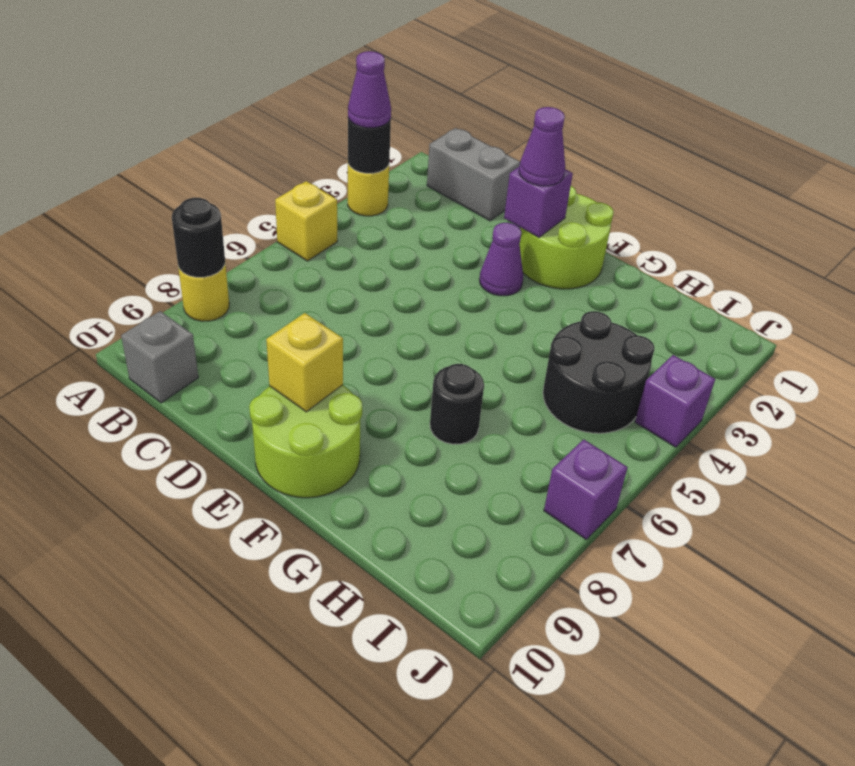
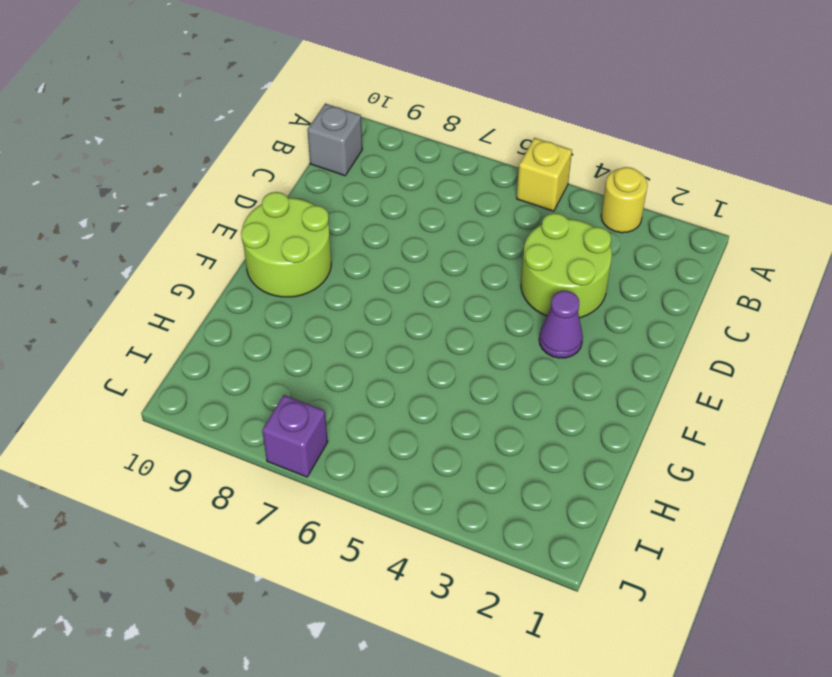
lime 2x2 round brick [521,213,612,318] -> lime 2x2 round brick moved to [519,186,614,289]
none -> yellow 1x1 round brick [178,264,229,321]
none -> grey 1x2 brick [427,128,520,221]
none -> black 1x1 round brick [430,364,484,444]

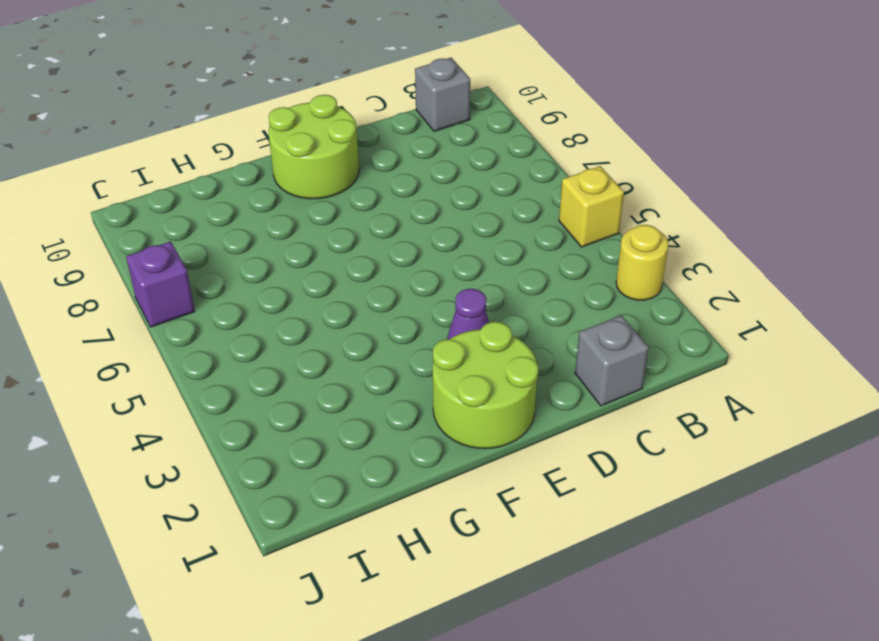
grey 1x1 brick [575,315,649,406] -> grey 1x2 brick [427,128,520,221]
none -> yellow 1x1 round brick [178,264,229,321]
none -> black 1x1 round brick [430,364,484,444]
none -> black 2x2 round brick [543,311,654,433]

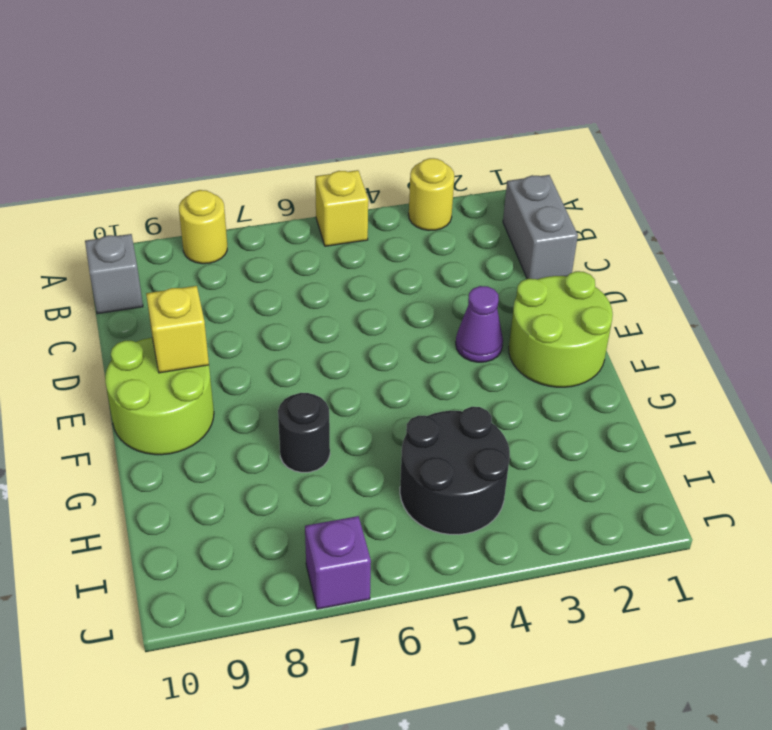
none -> purple 1x1 brick [635,355,715,447]
none -> black 1x1 round brick [348,118,391,173]
none -> black 1x1 round brick [172,198,225,277]

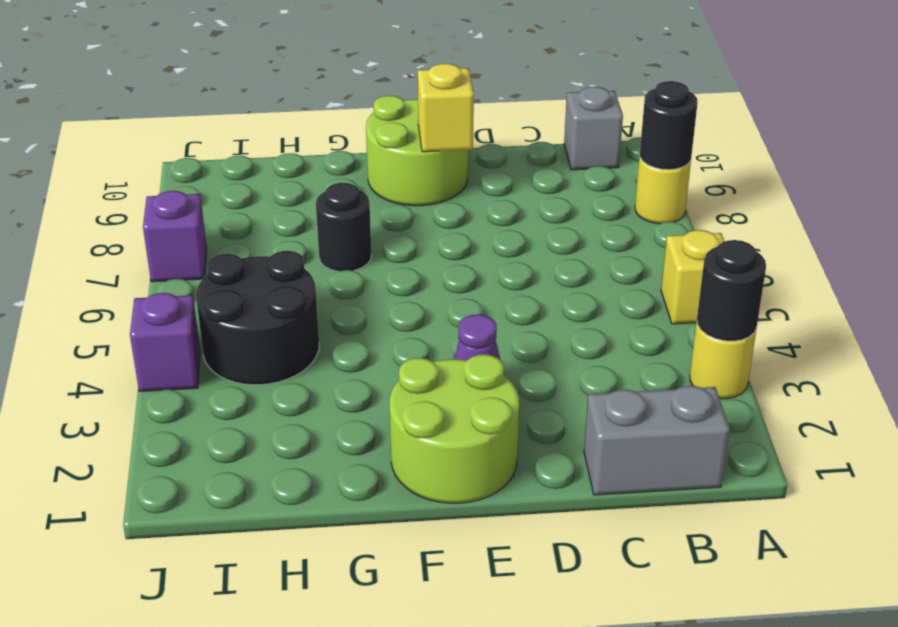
none -> purple 1x1 brick [504,167,573,238]
none -> purple 1x1 cone [348,51,391,128]
none -> purple 1x1 cone [519,107,565,186]

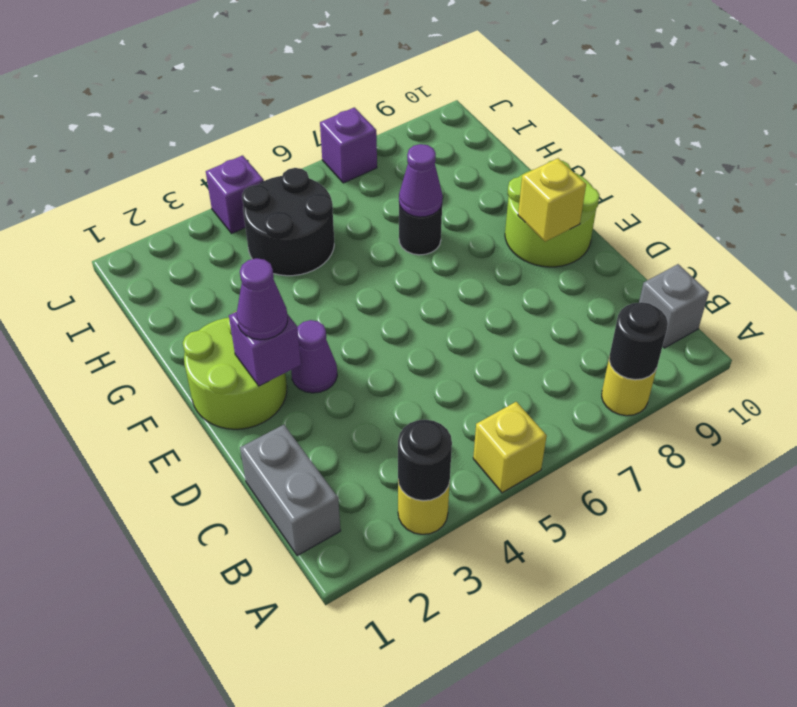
purple 1x1 cone [399,144,443,217] -> purple 1x1 cone moved to [348,51,391,128]

